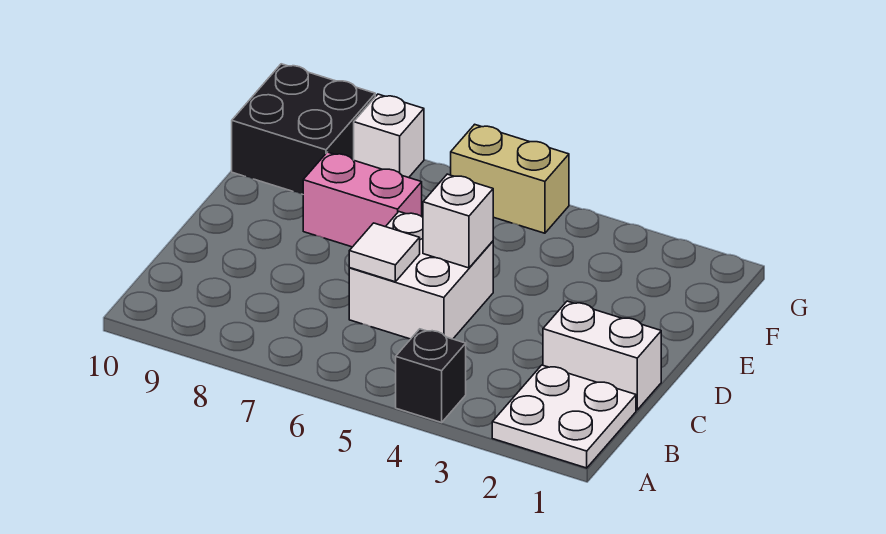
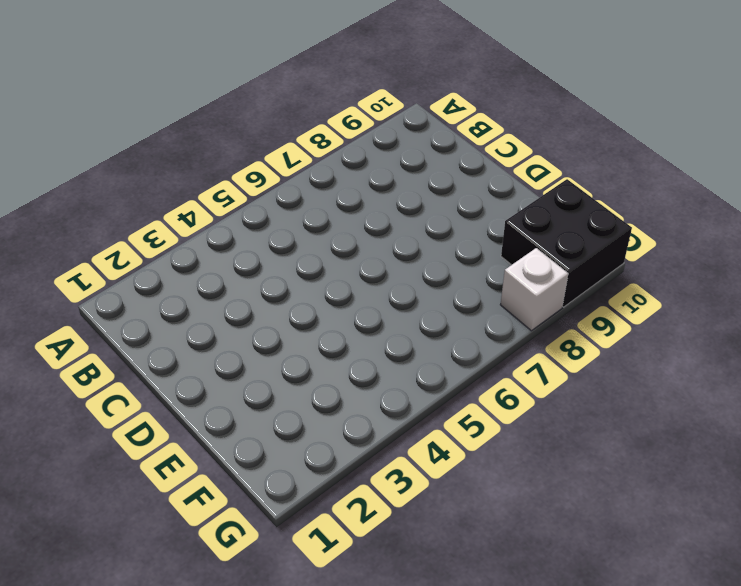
none -> white 2x2 plate [492,365,636,468]
none -> black 1x1 brick [396,329,466,423]

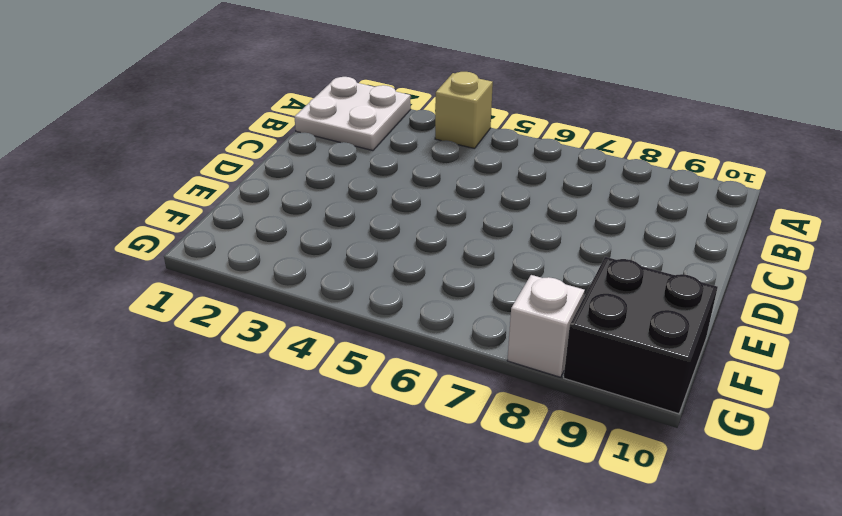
tan 1x1 brick [435,72,493,149] -> black 1x1 brick [396,329,466,423]
none -> white 1x2 brick [543,301,661,410]
none -> white 2x2 brick [349,212,493,339]

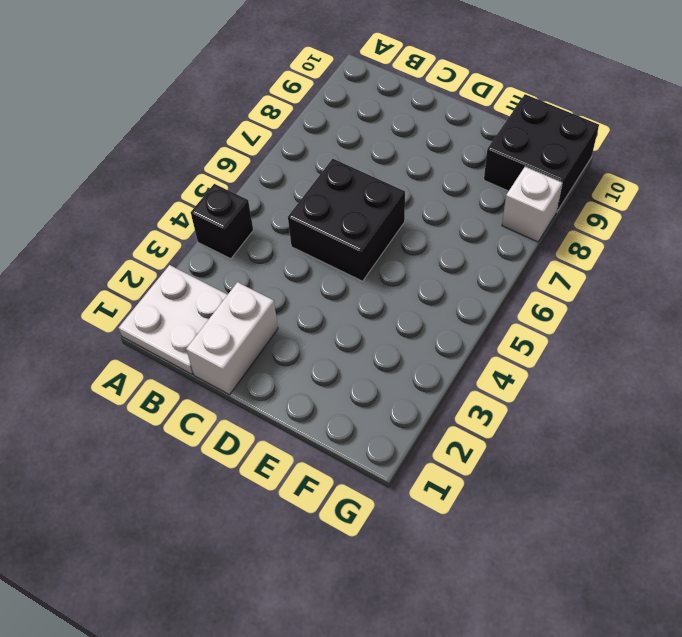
black 2x2 brick [288,159,405,281] -> white 2x2 brick [349,212,493,339]
none -> pink 1x2 brick [303,152,422,247]
none -> tan 1x2 brick [451,124,569,233]

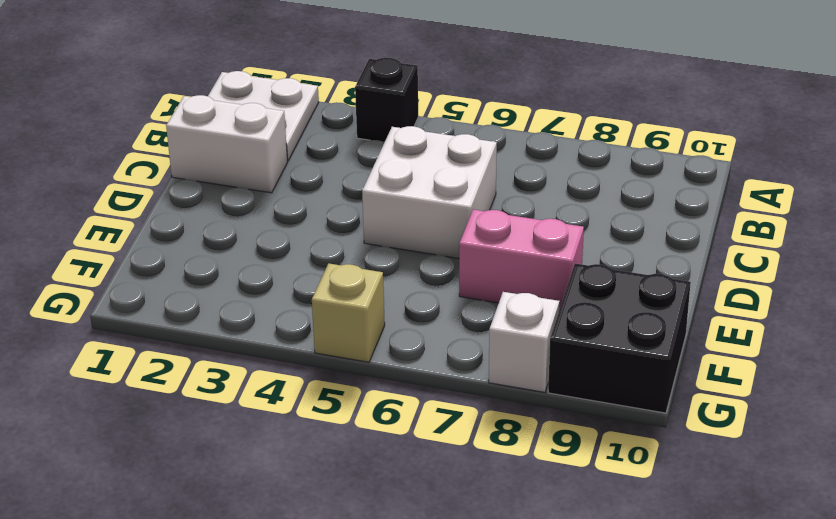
tan 1x1 brick [312,263,385,362] -> tan 1x2 brick [451,124,569,233]
none -> white 1x1 tile [349,223,420,282]
none -> white 1x1 brick [423,174,493,268]

